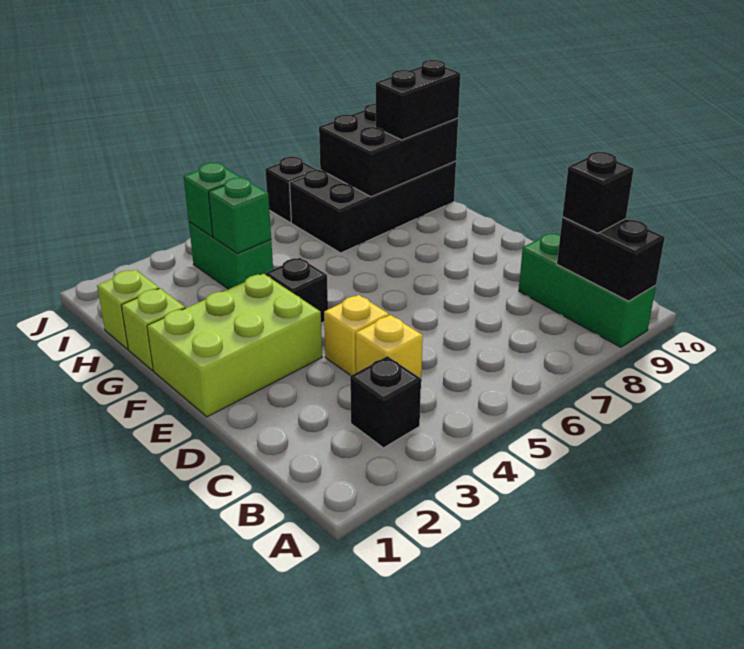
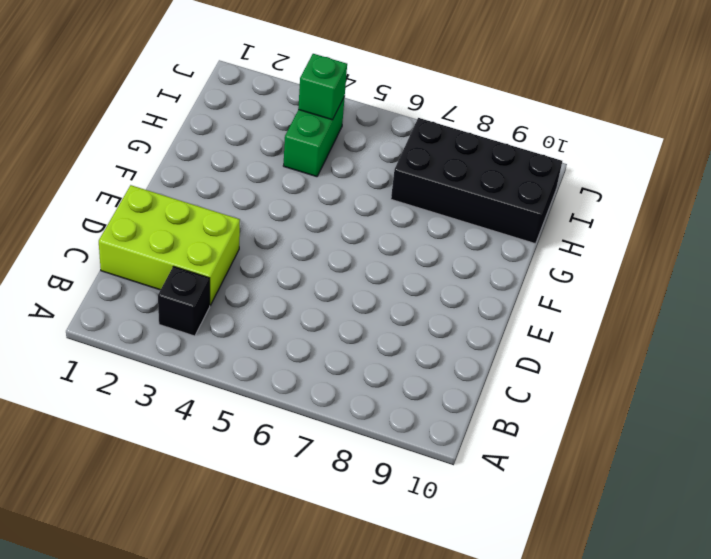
lime 2x3 brick [99,185,240,305] -> lime 2x3 brick moved to [147,274,322,417]
none -> green 1x3 brick [519,233,656,347]
none -> yellow 1x1 brick [356,315,423,378]
none -> yellow 1x1 brick [324,295,389,375]

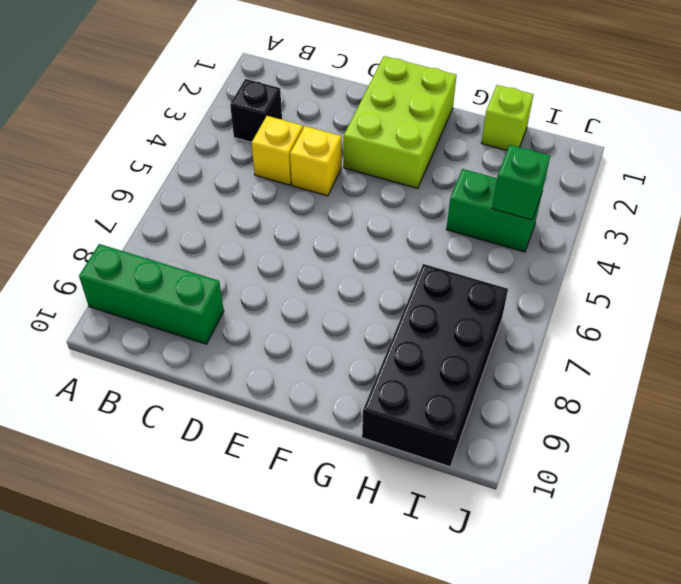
none -> black 1x1 brick [266,258,328,323]
none -> lime 1x1 brick [121,288,185,371]
none -> black 1x1 brick [265,157,317,223]

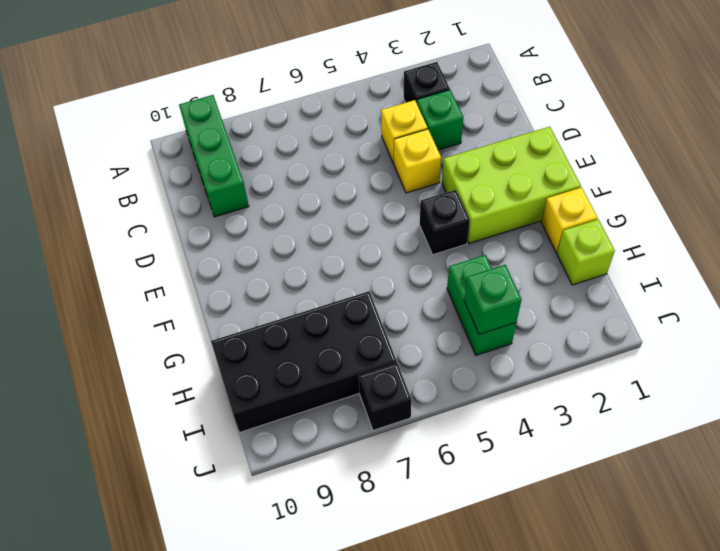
green 1x1 brick [417,90,463,150] -> green 1x1 brick moved to [209,178,271,253]
yellow 1x1 brick [541,187,598,253] -> lime 1x1 brick [121,288,185,371]
none -> black 1x2 brick [557,217,665,301]
none -> black 2x3 brick [319,104,458,197]
none -> black 1x1 brick [562,152,634,233]

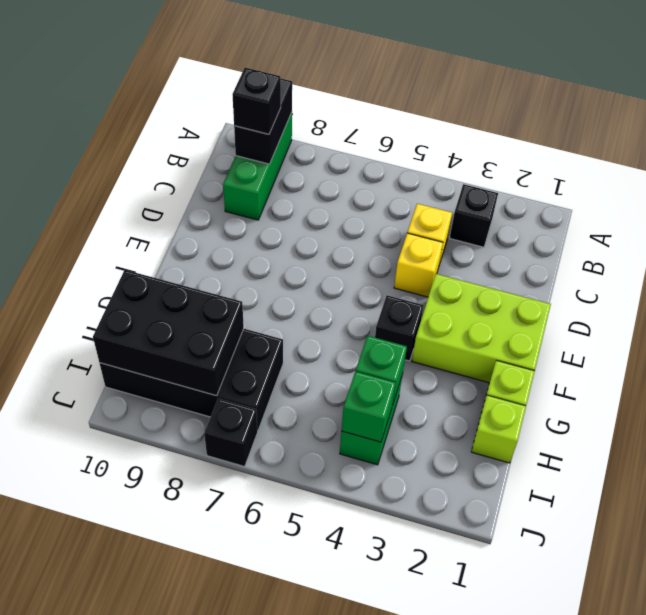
none -> black 1x2 brick [376,60,461,140]

